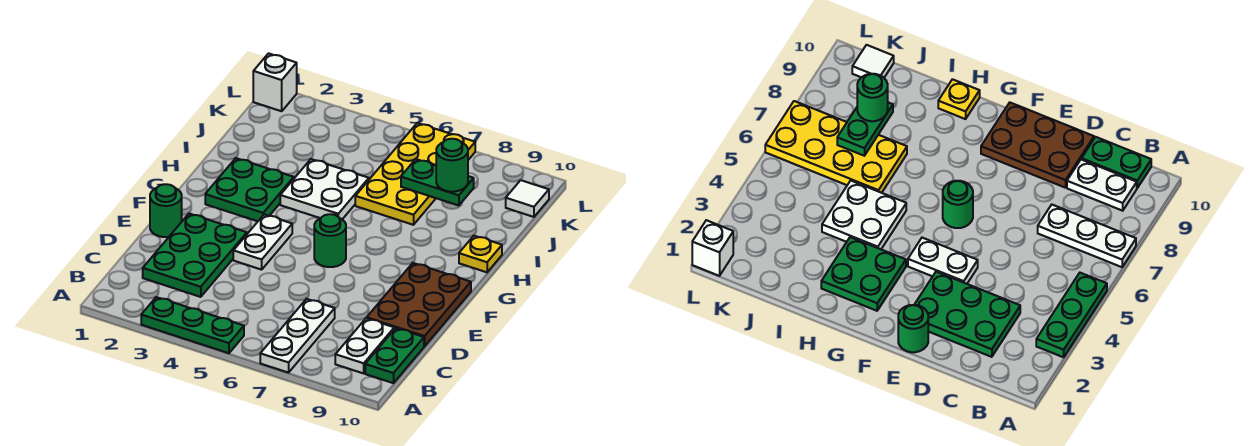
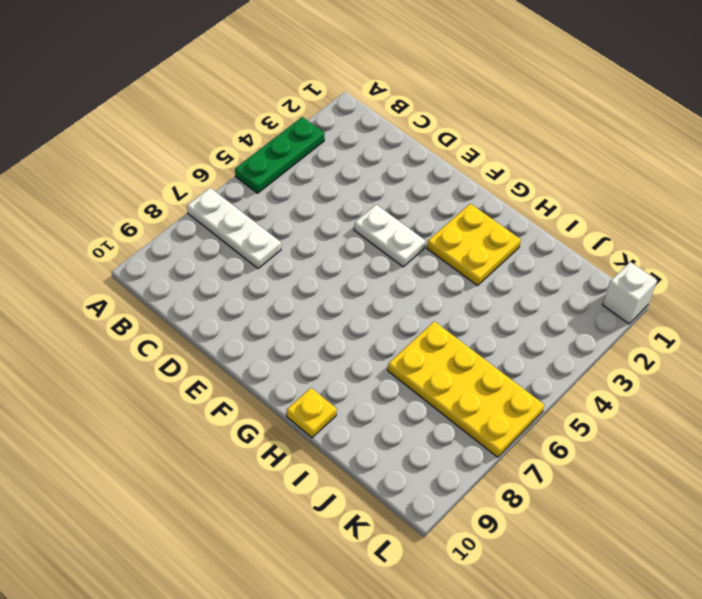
yellow 2x2 plate [427,204,521,286] -> green 2x2 plate [205,158,294,221]
none -> white 1x2 plate [335,318,394,373]
none -> green 1x2 plate [365,328,424,383]
none -> green 2x3 plate [143,214,247,297]

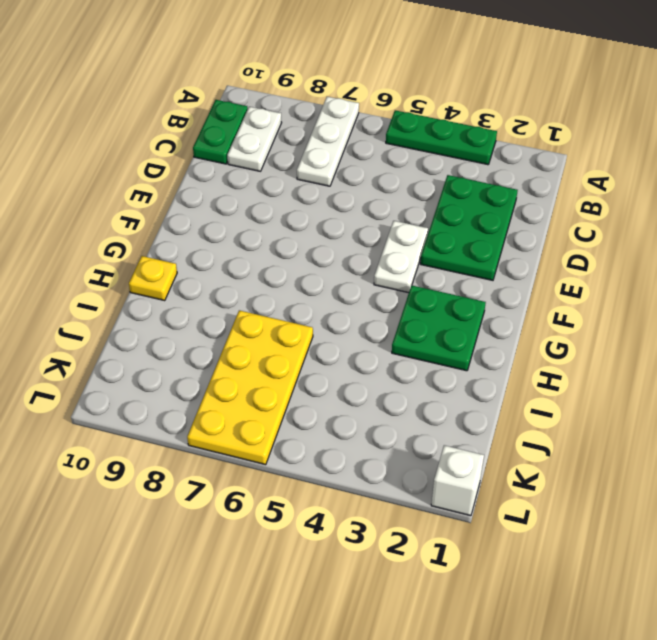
none -> brown 2x3 plate [367,263,471,346]
none -> green 1x1 round brick [150,184,182,237]
none -> green 1x1 round brick [314,214,346,267]

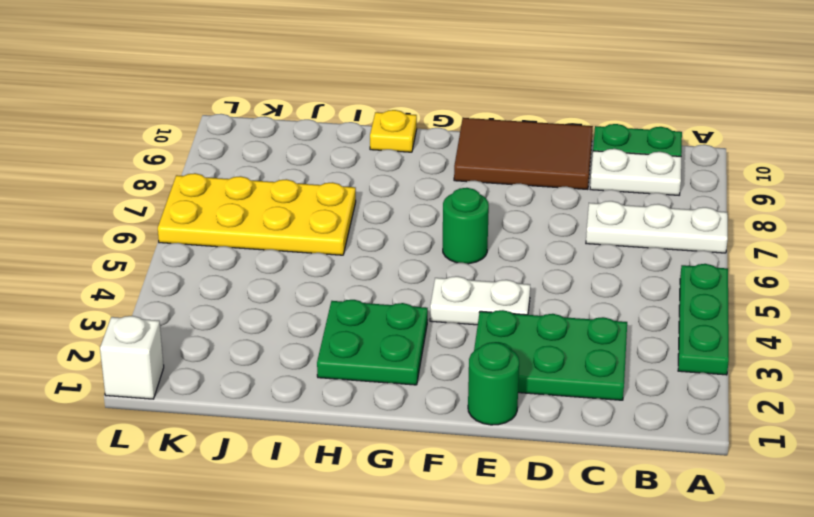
brown 2x3 tile [454,118,593,189] -> brown 2x3 plate [367,263,471,346]
none -> white 2x2 plate [280,159,369,219]
none -> white 1x1 tile [506,180,549,217]
none -> green 1x2 plate [401,159,474,206]

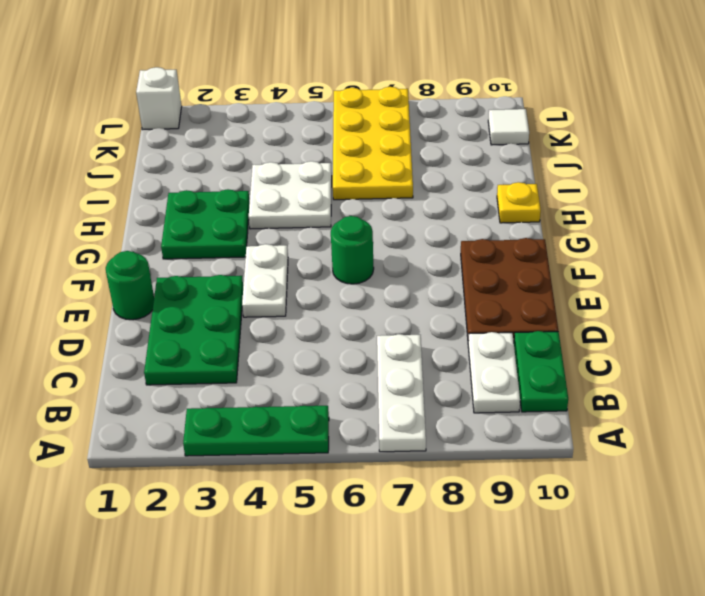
none -> green 1x2 plate [401,159,474,206]
none -> green 1x1 round brick [436,139,468,192]

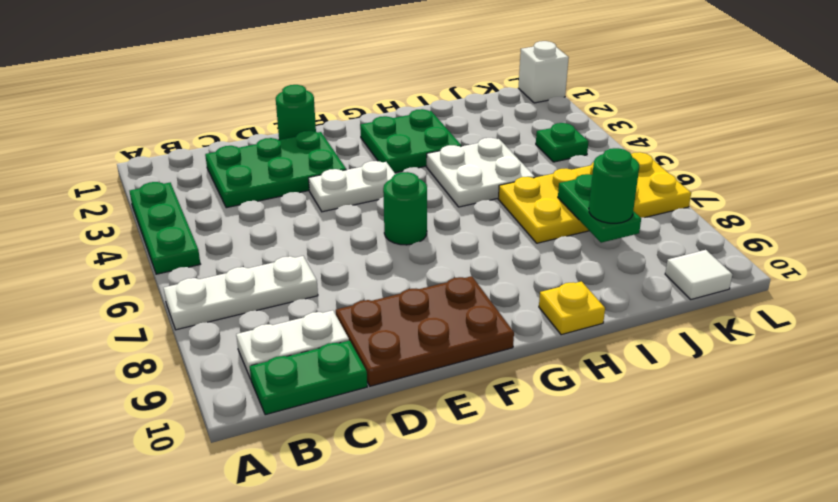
green 1x1 plate [536,123,588,162] -> none

